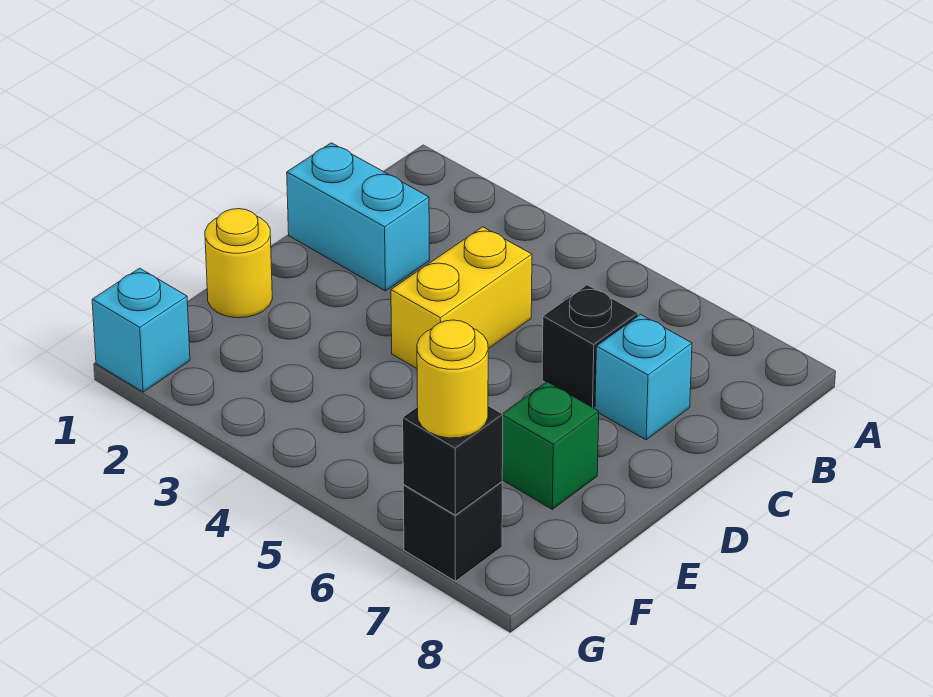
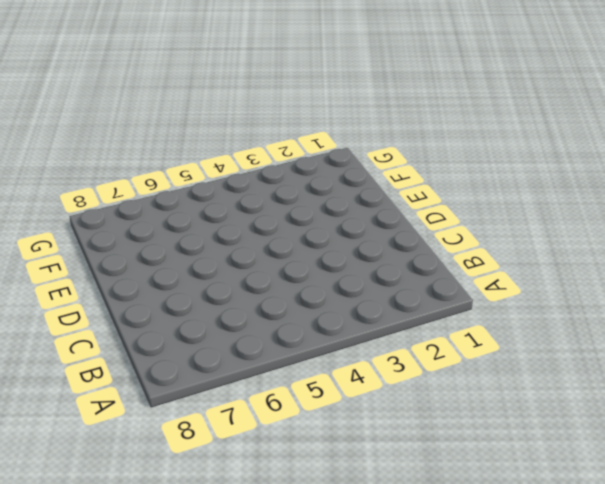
none -> cyan 1x2 brick [287,143,429,291]
none -> yellow 1x2 brick [391,227,532,368]

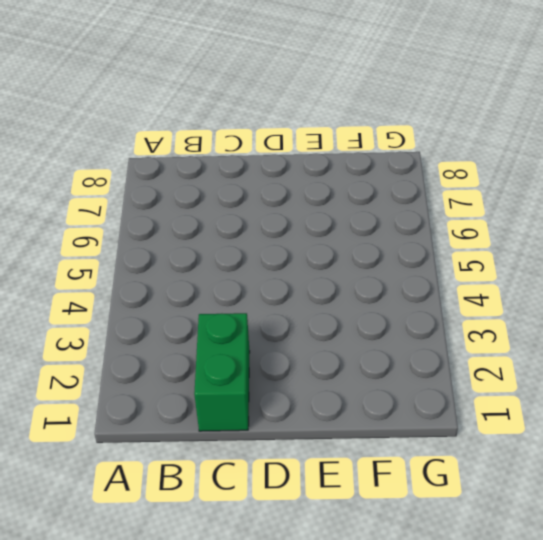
green 1x2 brick [194,313,250,431] -> cyan 1x2 brick [287,143,429,291]
none -> yellow 1x2 brick [391,227,532,368]
none -> black 1x1 brick [542,285,638,408]

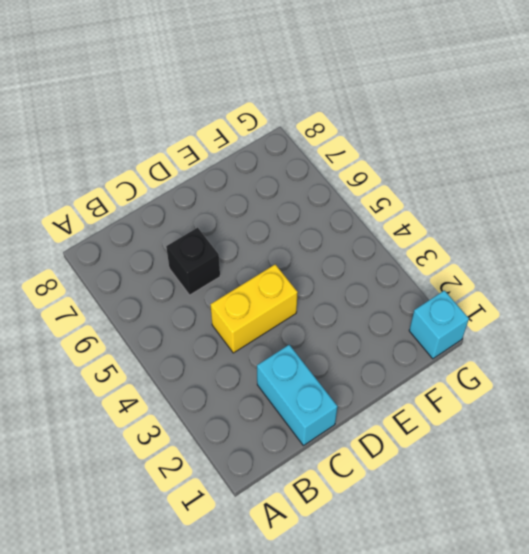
none -> cyan 1x1 brick [595,315,692,440]
none -> yellow 1x1 round brick [205,209,272,318]

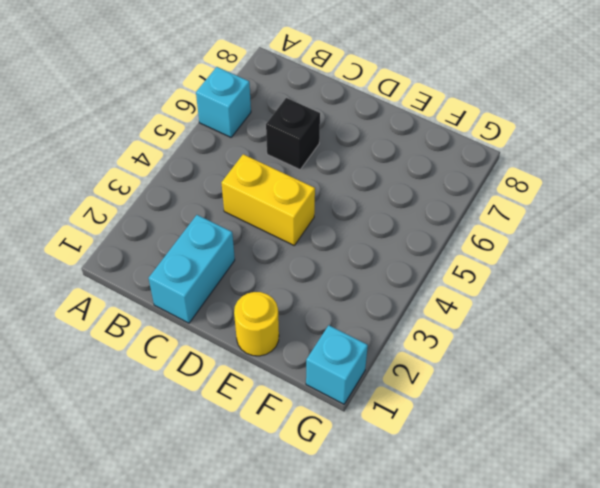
cyan 1x1 brick [196,67,251,137] -> cyan 1x1 brick moved to [595,315,692,440]
none -> green 1x1 brick [502,382,599,509]
none -> black 1x1 brick [403,482,502,581]

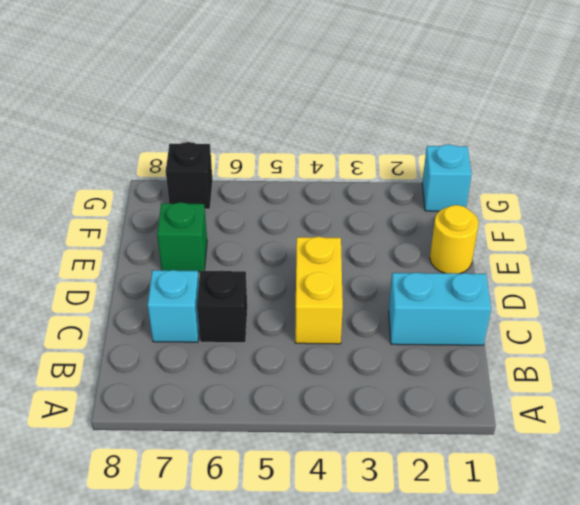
none -> black 1x1 brick [403,406,503,515]
none -> yellow 1x1 round brick [417,320,488,438]

